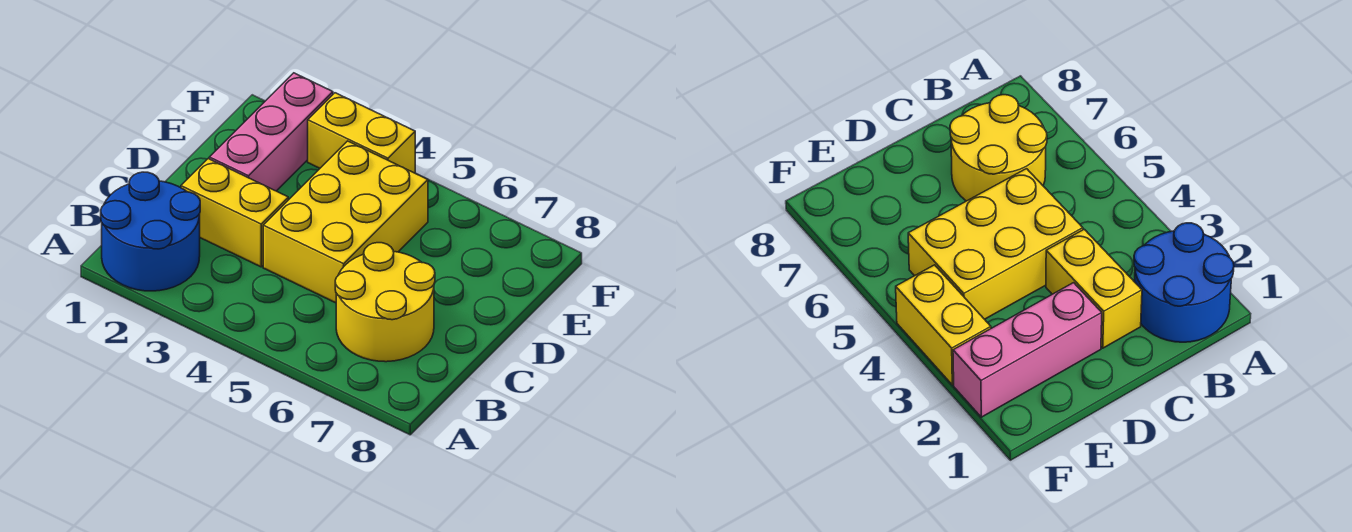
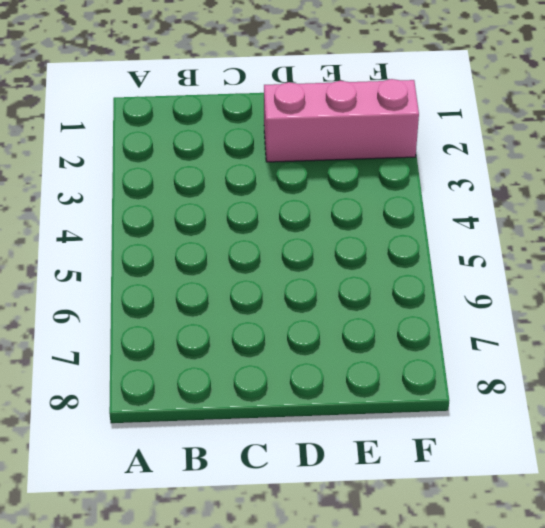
none -> blue 2x2 round brick [101,172,200,291]
none -> yellow 2x2 round brick [335,243,435,362]

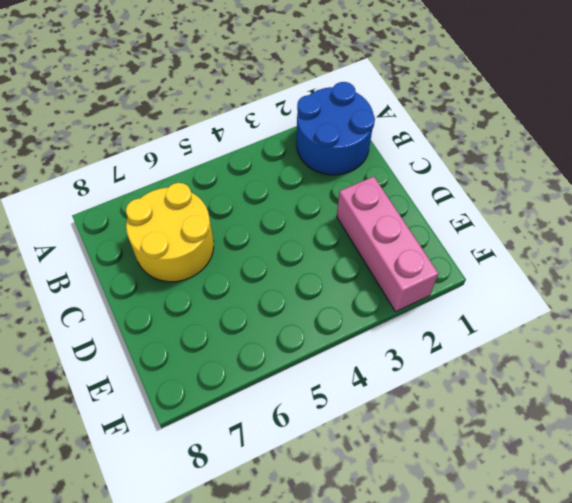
none -> yellow 1x2 brick [181,159,288,267]
none -> yellow 2x3 brick [263,141,428,303]

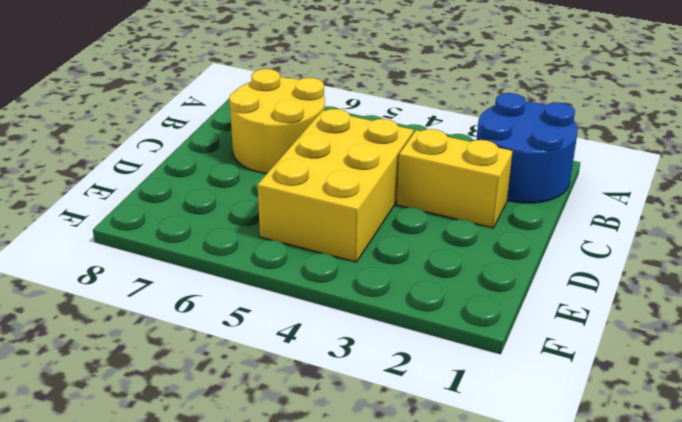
none -> pink 1x3 brick [209,73,333,191]
none -> yellow 1x2 brick [308,93,415,173]

